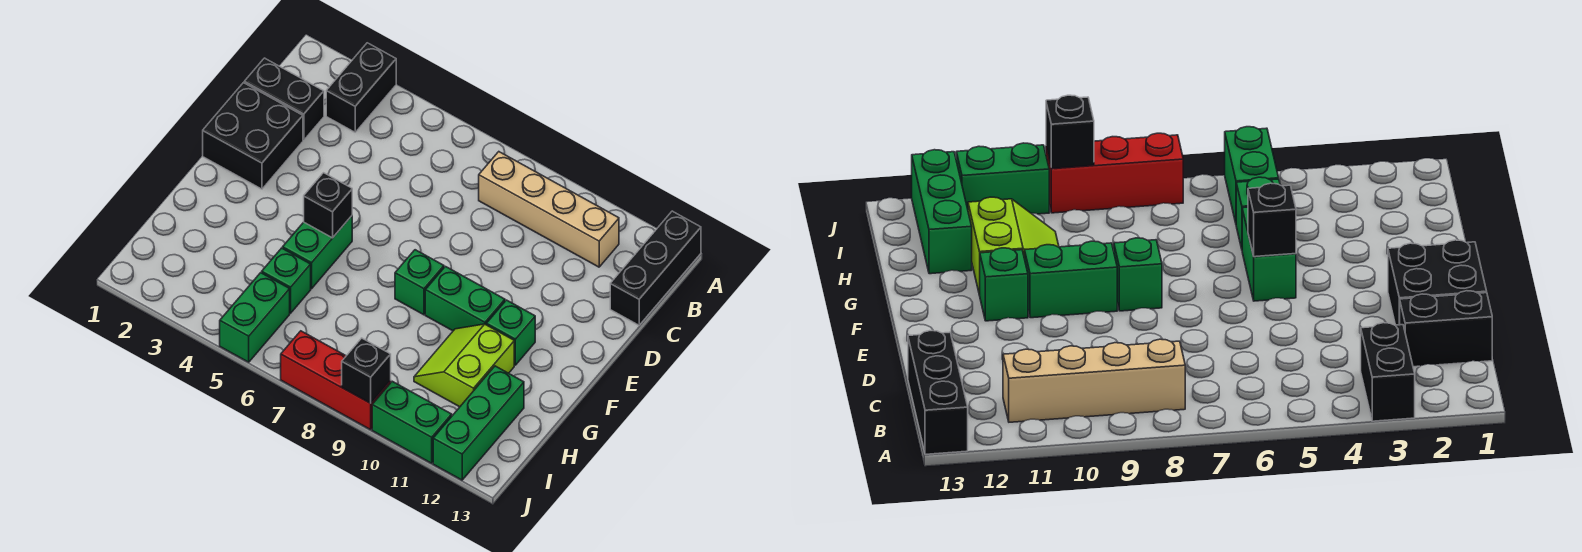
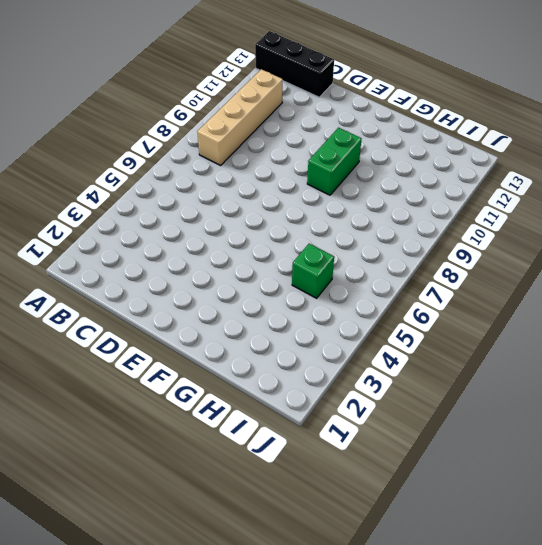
none -> black 1x2 brick [326,43,396,132]
none -> black 1x2 brick [244,58,324,140]
none -> black 2x2 brick [203,83,303,189]

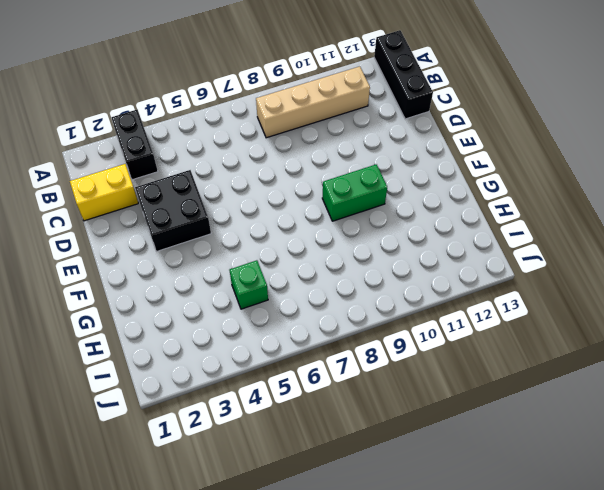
yellow 1x2 brick [70,164,138,221] -> black 1x2 brick [244,58,324,140]
black 2x2 brick [135,170,211,251] -> black 2x2 brick moved to [203,83,303,189]
none -> green 1x2 brick [283,216,352,289]
none -> green 1x1 brick [395,250,444,315]
none -> green 1x1 brick [486,300,535,365]

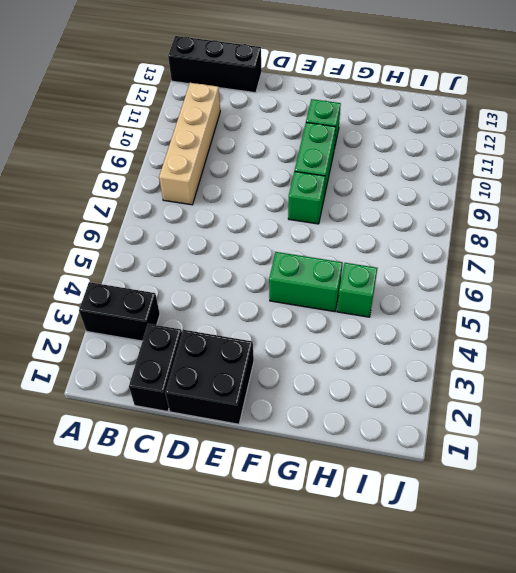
none -> lime 2x2 slope [414,324,514,407]
none -> green 1x3 brick [433,366,524,480]
none -> green 1x2 brick [220,273,290,362]

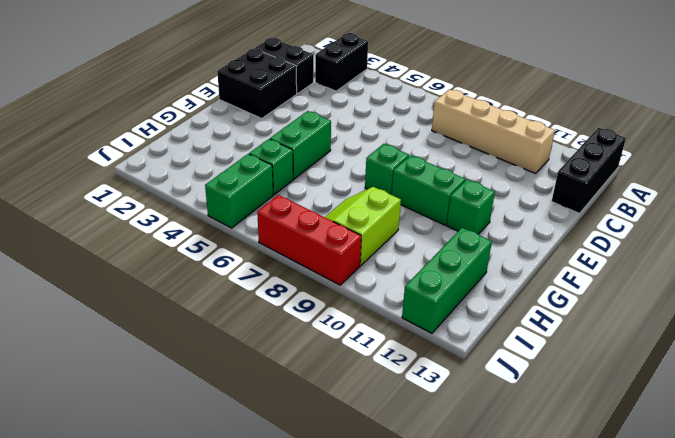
lime 2x2 slope [325,187,401,266] -> lime 2x2 slope moved to [414,324,514,407]
none -> green 1x2 brick [372,381,452,463]
none -> black 1x1 brick [304,173,352,238]
none -> black 1x1 brick [342,338,391,403]

